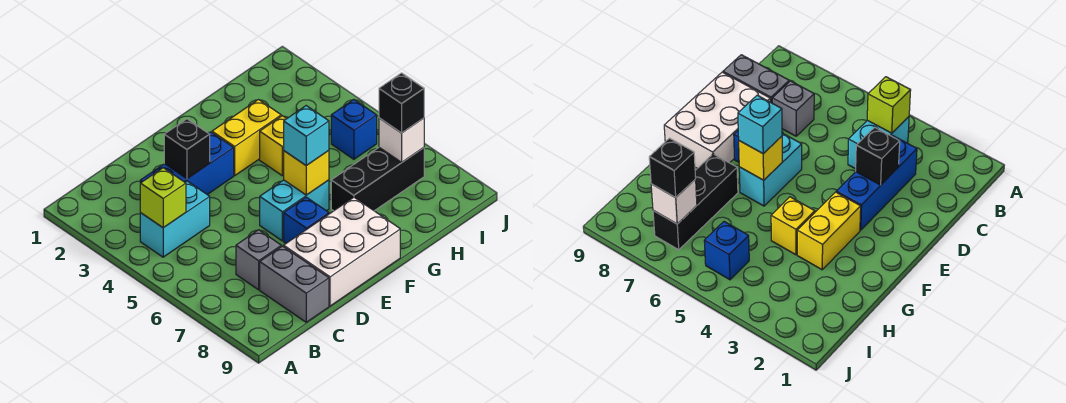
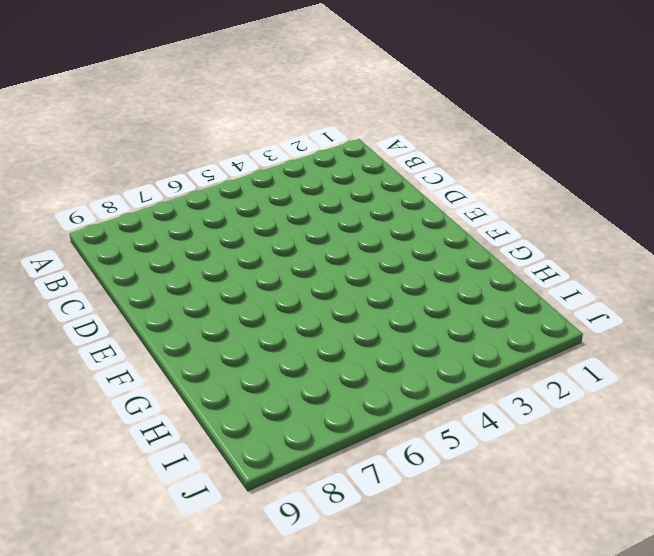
none -> cyan 1x2 brick [140,181,210,257]
none -> blue 1x3 brick [140,132,234,194]
none -> grey 1x1 brick [236,230,281,290]

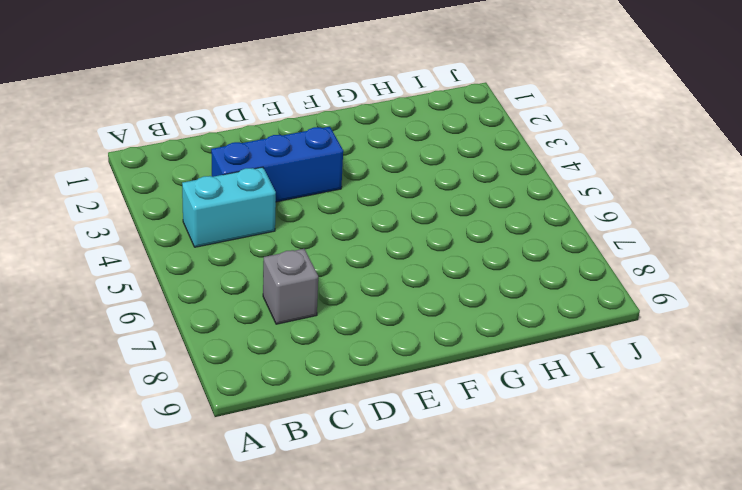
none -> grey 1x2 brick [260,246,329,322]
none -> white 2x3 brick [284,197,400,306]
none -> cyan 1x2 brick [260,180,329,241]

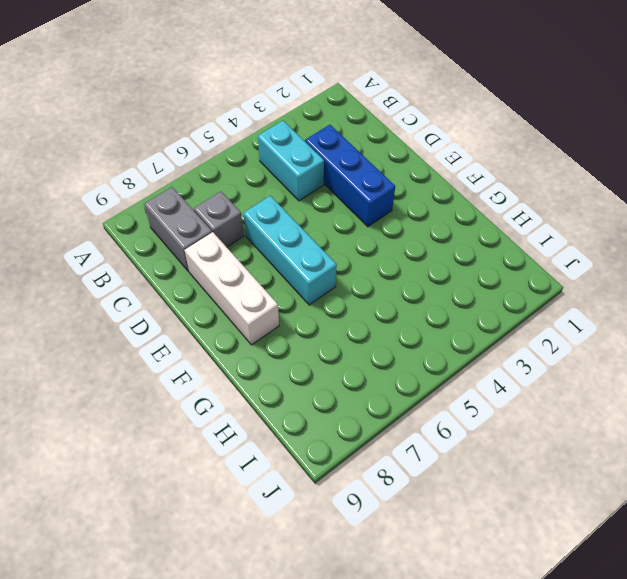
grey 1x2 brick [144,187,212,272] -> grey 1x2 brick turned to [260,246,329,322]
cyan 1x3 brick [244,196,337,305] -> cyan 1x2 brick [260,180,329,241]
white 1x3 brick [185,232,279,345] -> white 2x3 brick [284,197,400,306]
none -> blue 1x1 brick [284,197,329,243]
none -> yellow 1x2 brick [212,100,281,176]
none -> yellow 1x1 brick [260,116,287,176]

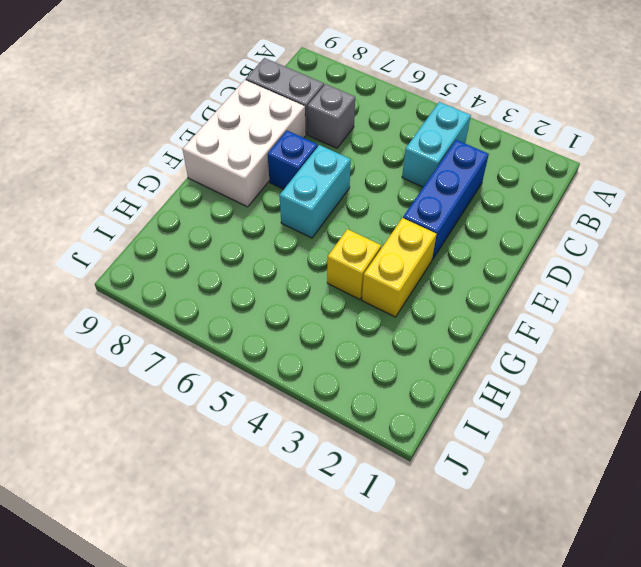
none -> black 1x3 brick [331,148,424,211]
none -> blue 1x1 brick [331,100,377,159]
none -> lime 1x1 brick [140,168,186,228]

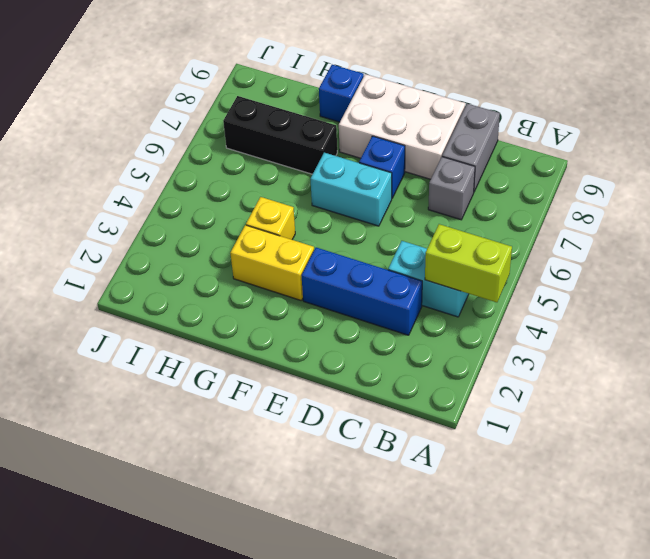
lime 1x2 brick [425,224,512,302] -> lime 1x1 brick [140,168,186,228]
blue 1x1 brick [319,65,364,122] -> blue 1x1 brick moved to [331,100,377,159]
none -> black 1x1 brick [164,119,210,179]
none -> yellow 1x1 brick [284,151,329,195]
none -> white 1x1 brick [379,118,424,162]

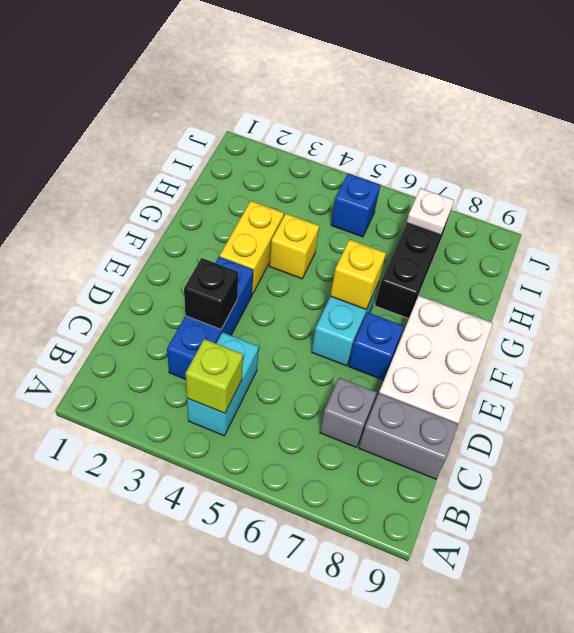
white 1x1 plate [407,188,454,235] -> white 1x1 brick [379,118,424,162]
none -> cyan 1x1 brick [284,106,329,166]
none -> black 1x1 brick [379,73,424,133]

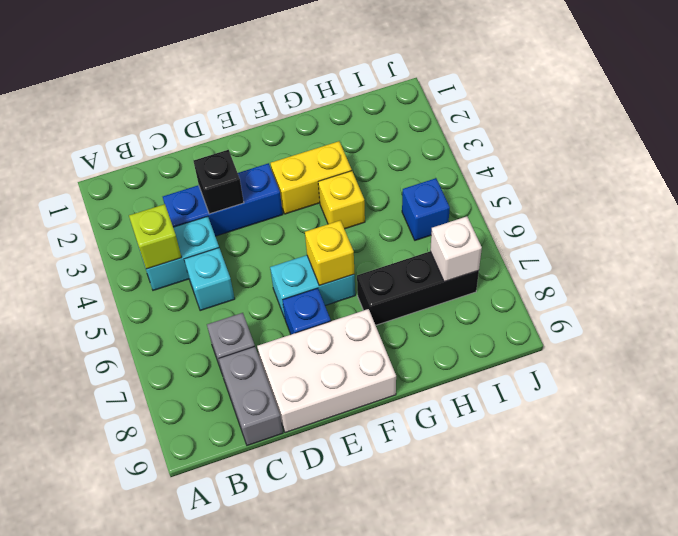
cyan 1x1 brick [184,248,235,311] -> cyan 1x1 brick moved to [284,106,329,166]
none -> black 1x1 brick [379,73,424,133]

